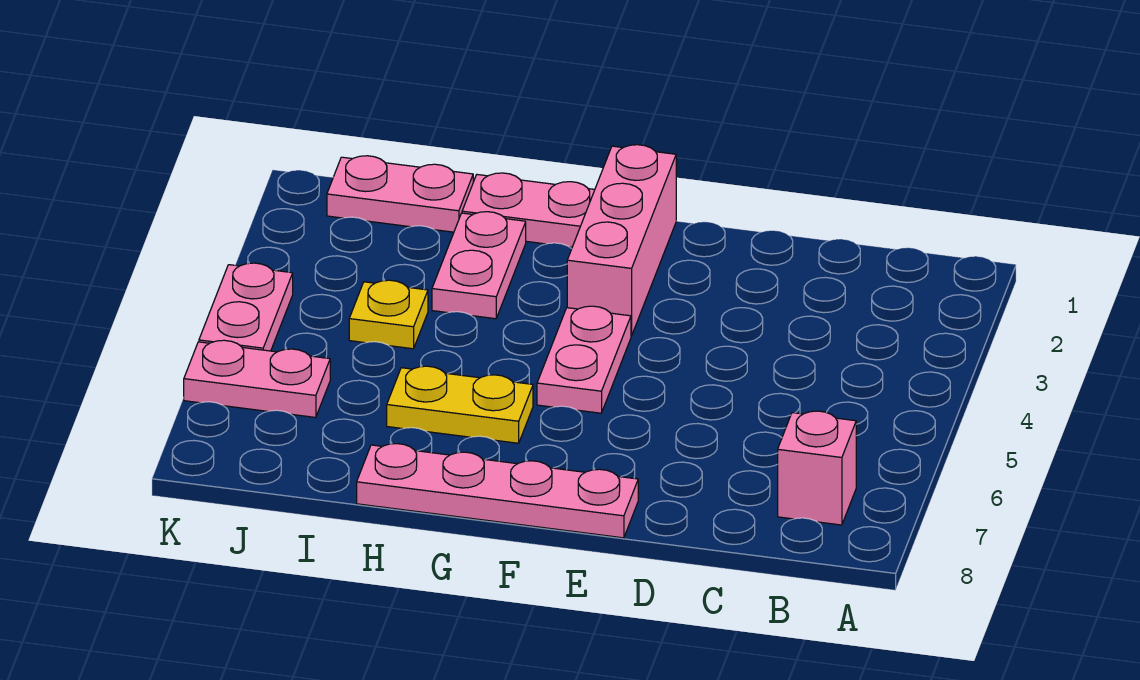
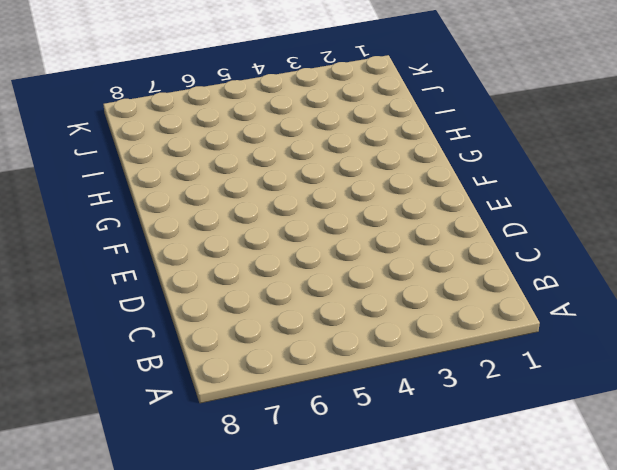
none -> pink 1x1 brick [778,411,856,525]
none -> pink 1x4 plate [357,444,638,538]

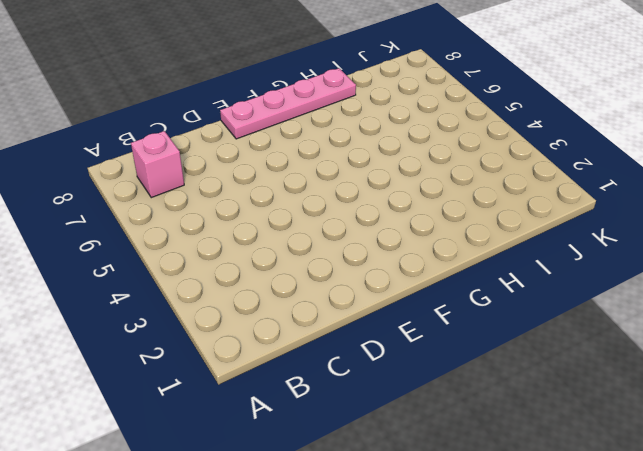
none -> pink 1x3 brick [567,145,676,336]
none -> pink 1x2 plate [537,306,631,413]

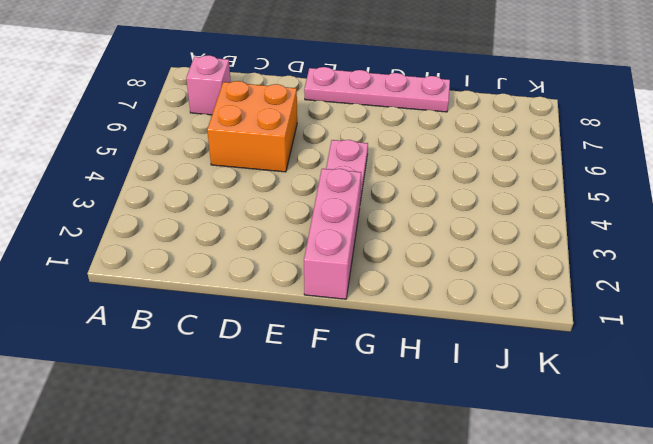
orange 2x2 brick [207,81,297,172] -> none
none -> pink 1x2 plate [462,173,595,247]
none -> yellow 1x2 plate [387,366,533,443]

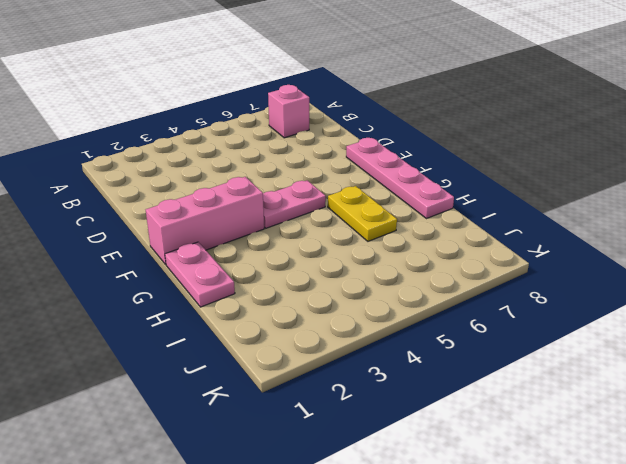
none -> pink 1x2 plate [432,212,526,319]
none -> pink 1x2 plate [327,156,473,232]

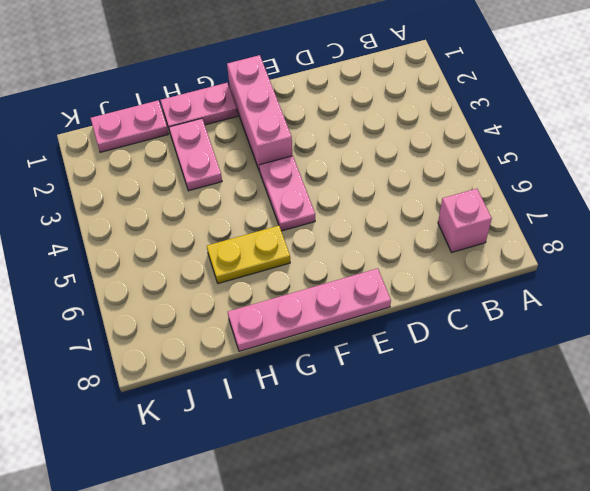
none -> yellow 1x1 plate [349,280,428,349]
none -> pink 1x2 plate [184,340,330,417]

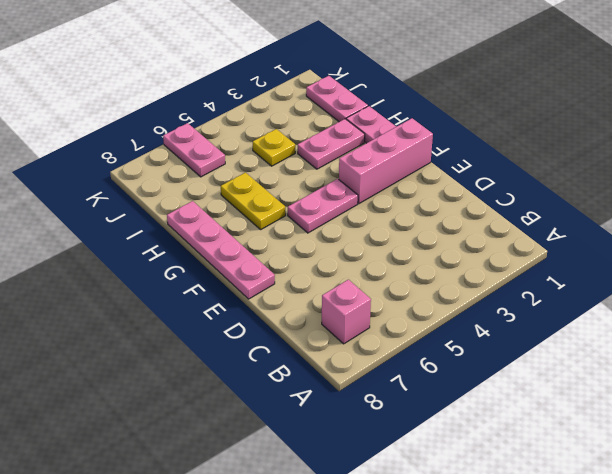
none -> pink 1x2 plate [199,263,293,351]

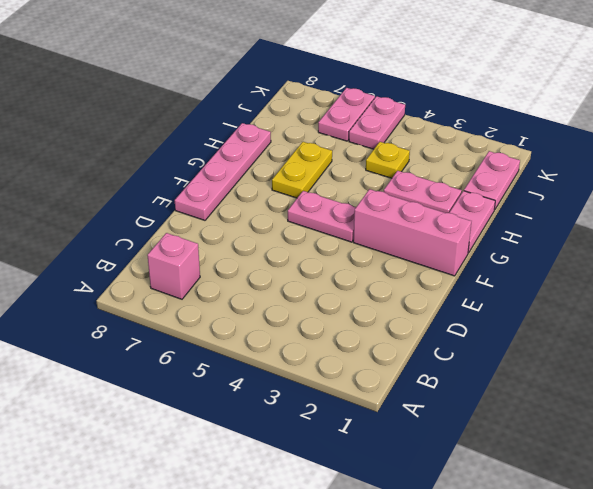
pink 1x2 plate [349,96,405,149] -> pink 1x2 plate turned to [199,263,293,351]

